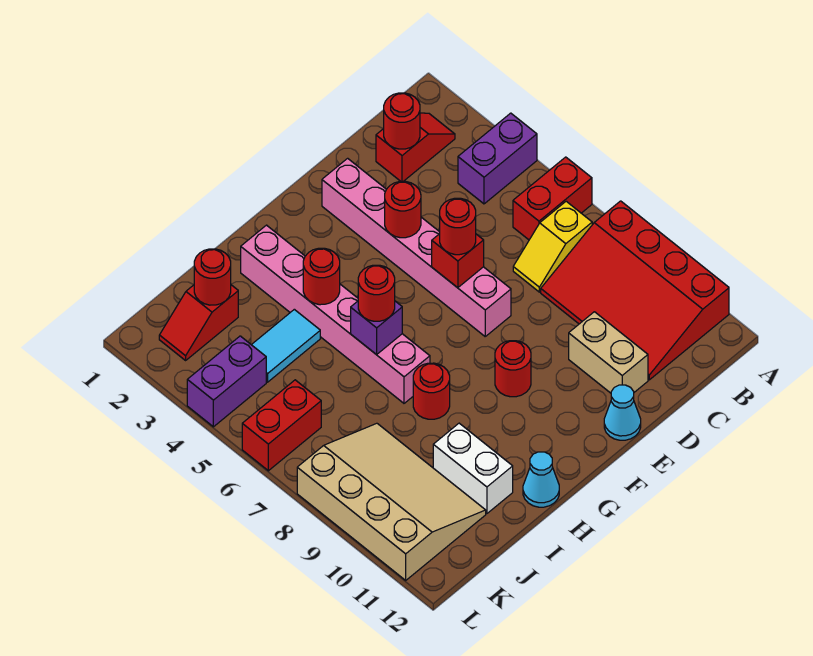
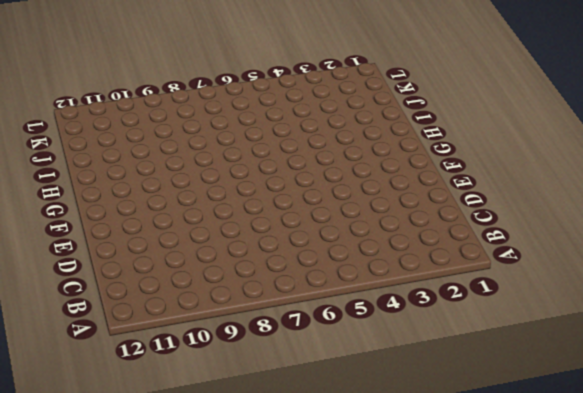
none -> purple 1x2 brick [458,113,537,204]
none -> red 1x2 brick [513,157,592,240]
none -> red 3x4 slope [541,201,729,380]

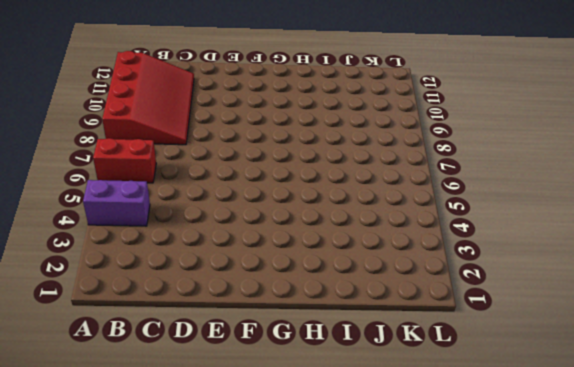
none -> red 1x2 slope [376,113,455,181]
none -> yellow 1x2 slope [513,201,592,292]
none -> tan 1x2 brick [569,312,648,393]

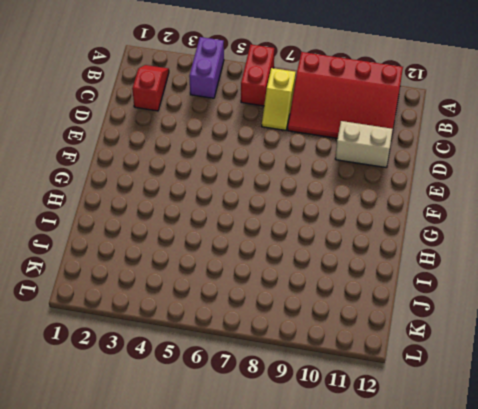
none -> pink 1x6 brick [322,158,511,336]
none -> cyan 1x1 cone [604,385,641,440]
none -> red 1x1 round brick [495,341,531,397]

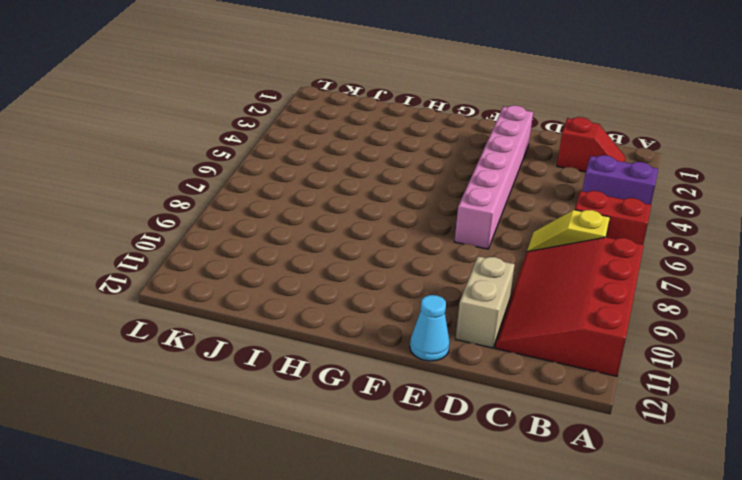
none -> red 1x1 round brick [495,341,531,397]
none -> pink 1x6 brick [241,225,430,403]
none -> red 1x1 round brick [413,363,450,419]

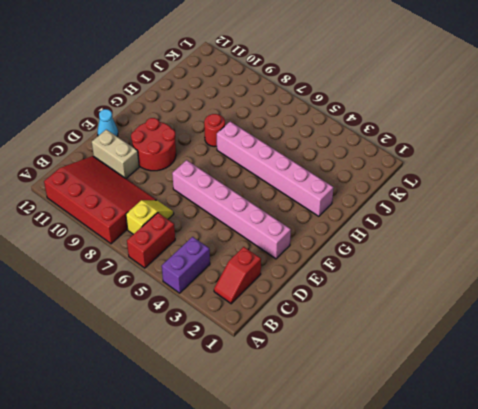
red 2x2 round brick [131,118,176,171] -> red 1x1 round brick [495,341,531,397]
none -> cyan 1x1 cone [523,452,559,507]
none -> cyan 1x2 tile [252,309,320,382]
none -> white 1x2 brick [433,423,513,514]

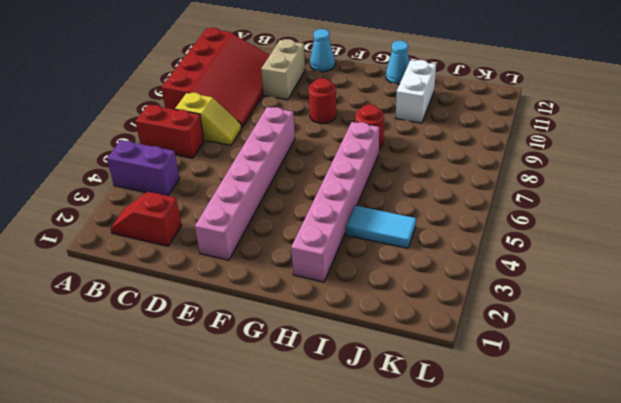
none -> red 1x2 slope [159,285,238,360]
none -> tan 3x4 slope [297,423,486,580]
none -> purple 1x2 brick [187,336,266,427]

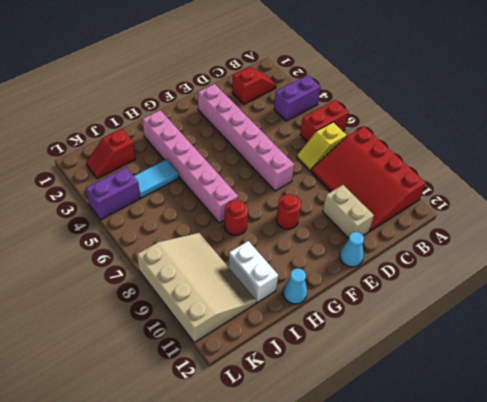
none -> red 1x2 brick [242,380,321,471]
none -> red 1x1 round brick [384,93,420,149]
none -> red 1x1 round brick [385,181,421,238]

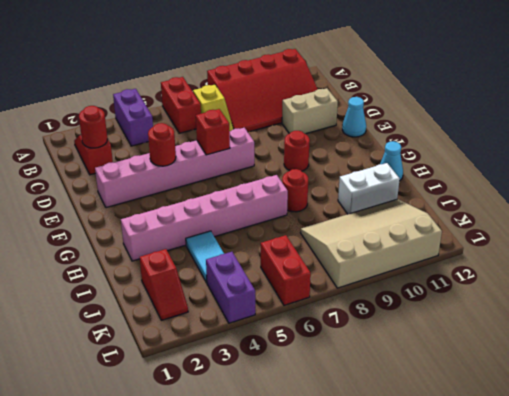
none -> red 1x1 round brick [303,248,340,305]
none -> purple 1x1 brick [351,301,402,355]
none -> red 1x1 round brick [194,249,231,305]

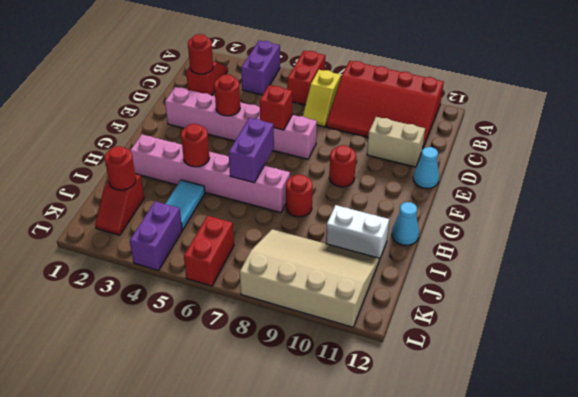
purple 1x2 brick [229,118,274,183] -> purple 1x1 brick [351,301,402,355]
none -> red 1x1 round brick [440,198,476,255]
none -> red 1x1 round brick [358,265,395,321]

